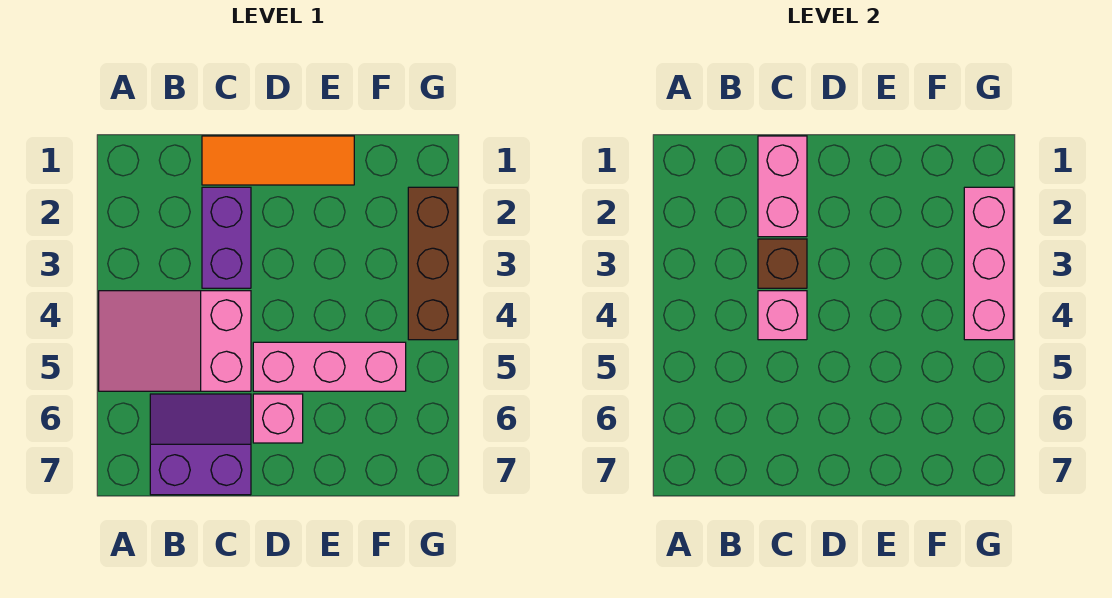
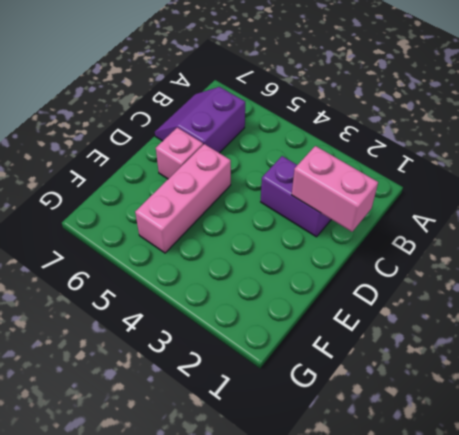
purple 2x2 slope [155,87,245,153] -> purple 2x2 slope turned to [150,394,251,495]
none -> pink 2x3 slope [99,291,251,391]
none -> orange 1x3 tile [202,136,354,185]

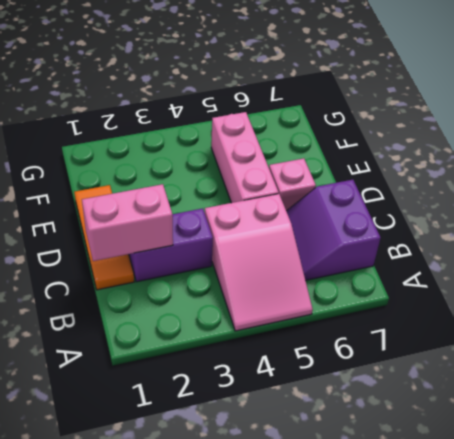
none -> brown 1x3 brick [408,187,457,340]
none -> brown 1x1 brick [758,239,807,288]

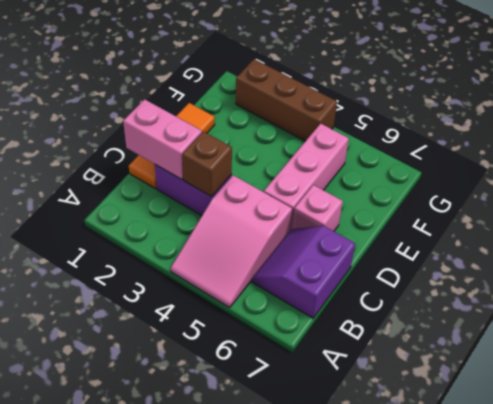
none -> pink 1x1 brick [758,291,807,340]
none -> pink 1x3 brick [964,187,1013,340]

